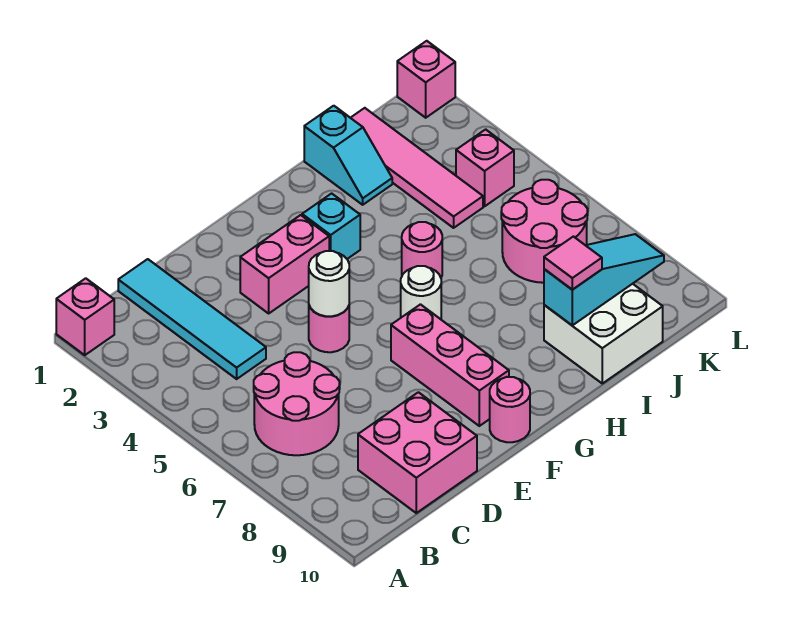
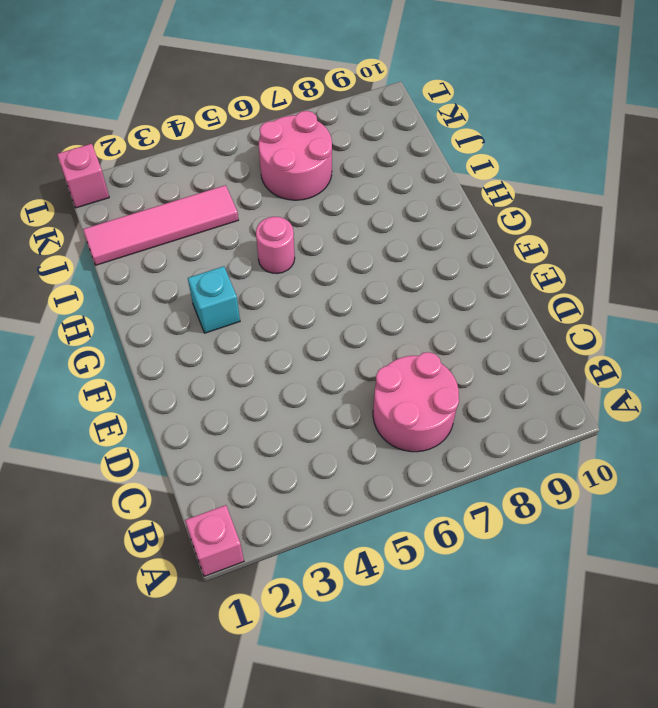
none -> cyan 1x4 tile [118,259,266,379]
none -> pink 2x2 brick [358,392,477,513]
none -> pink 1x2 brick [240,215,329,313]

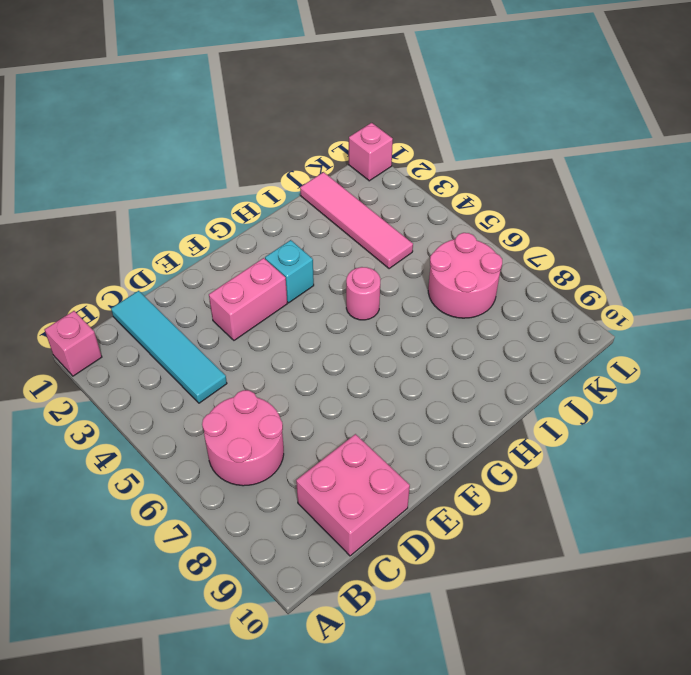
none -> pink 1x1 round brick [309,306,349,352]
none -> pink 1x3 brick [391,304,509,426]
none -> pink 1x1 round brick [490,377,530,442]

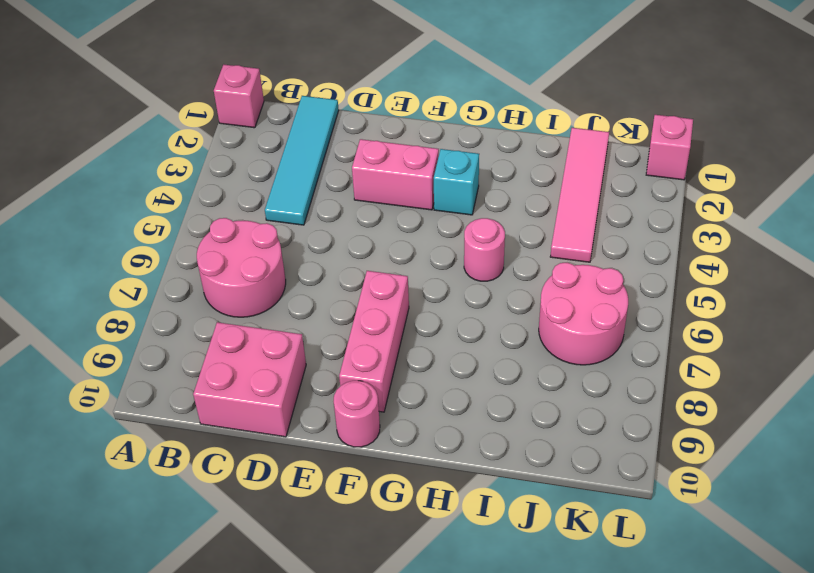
none -> pink 1x1 round brick [309,306,349,352]
none -> white 1x1 round brick [401,266,441,319]
none -> cyan 1x2 slope [304,106,392,205]

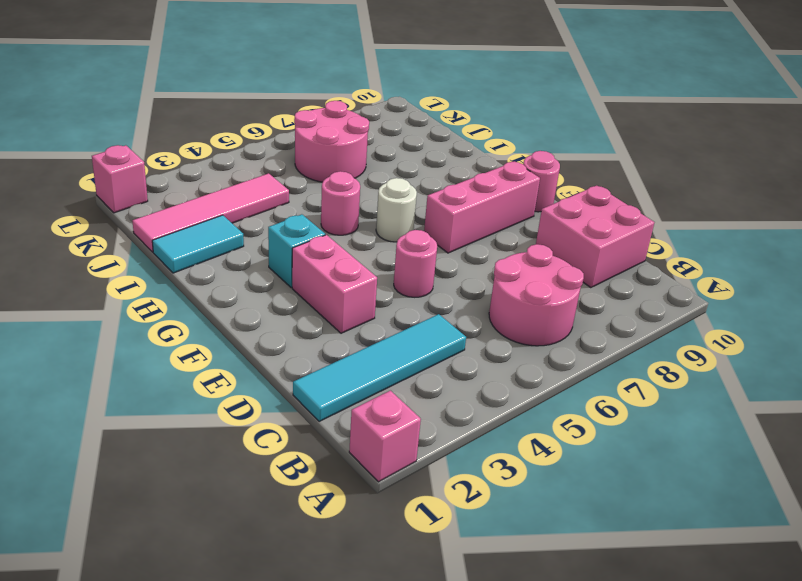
cyan 1x2 tile [152,215,244,273] -> cyan 1x2 slope [304,106,392,205]
none -> white 2x2 brick [544,284,663,383]
none -> pink 1x1 brick [456,129,514,206]
none -> white 1x1 round brick [309,251,349,316]

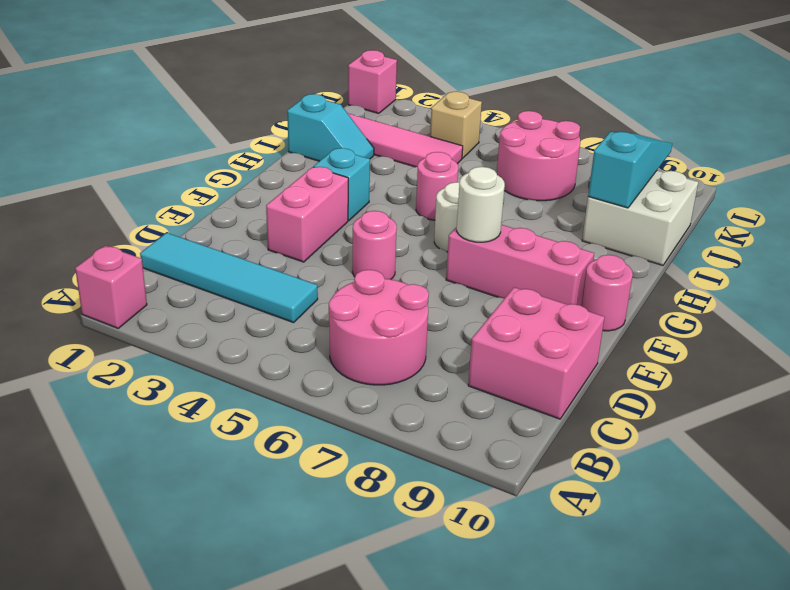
white 1x1 round brick [457,167,505,242] -> white 1x1 round brick moved to [309,251,349,316]
tan 1x1 brick [430,91,482,158] -> pink 1x1 brick [456,129,514,206]
none -> pink 1x1 tile [544,237,602,289]

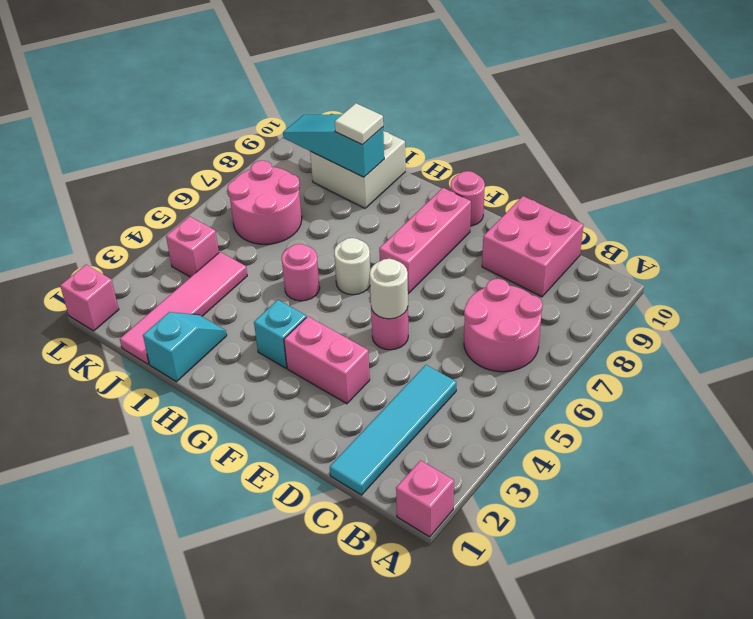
white 1x1 tile [335,103,383,145] -> pink 1x1 tile [544,237,602,289]

